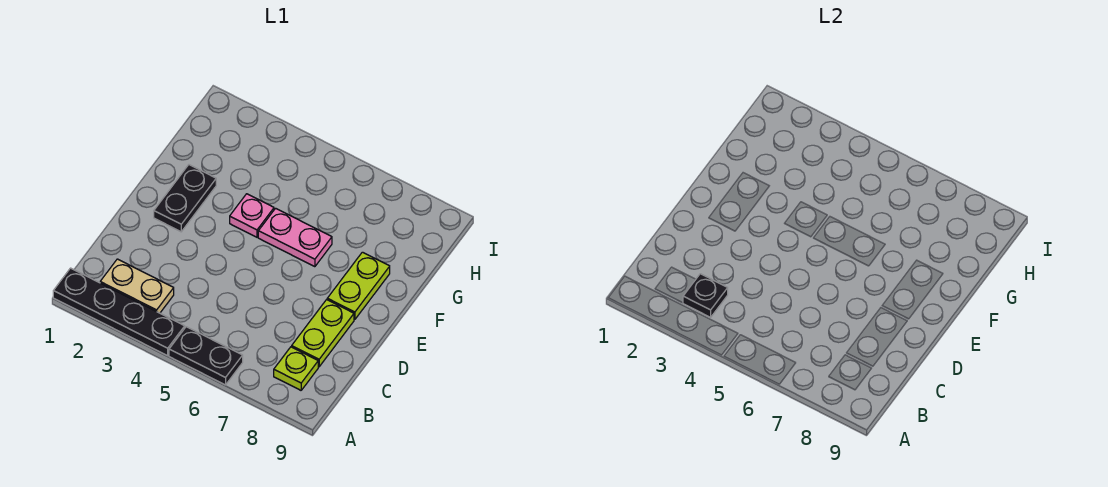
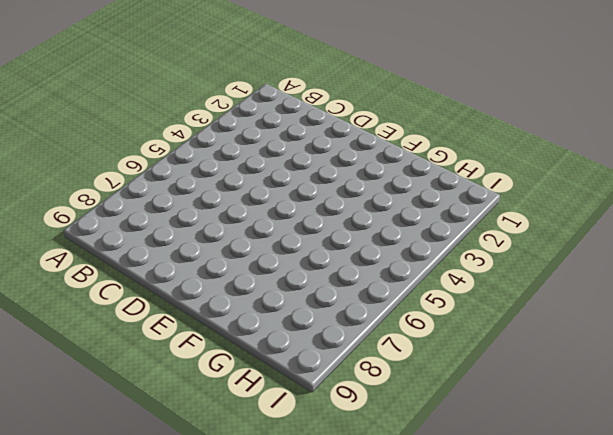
none -> black 1x4 plate [53,268,185,356]
none -> black 1x2 plate [169,327,243,385]

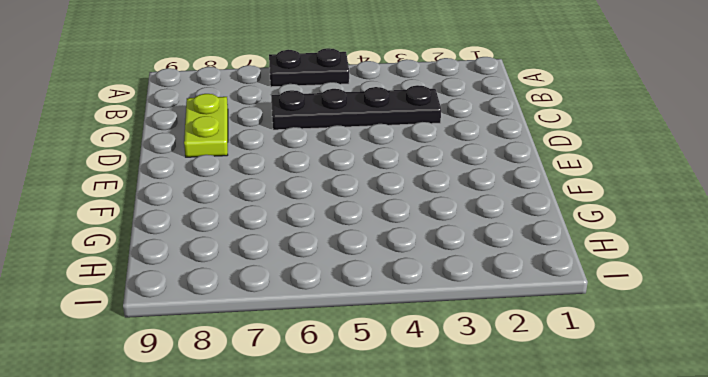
black 1x4 plate [271,85,441,130] -> black 1x4 plate moved to [53,268,185,356]
none -> tan 1x2 plate [100,259,174,313]
none -> lime 1x1 plate [274,347,318,390]

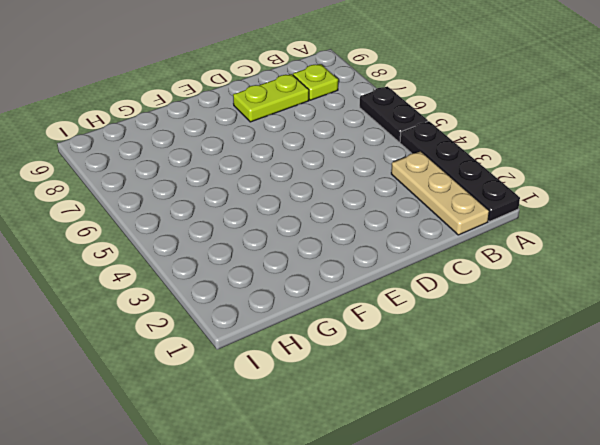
tan 1x3 plate [391,151,489,235] -> tan 1x2 plate [100,259,174,313]
none -> black 1x2 plate [154,165,216,232]
none -> lime 1x2 plate [327,252,390,320]

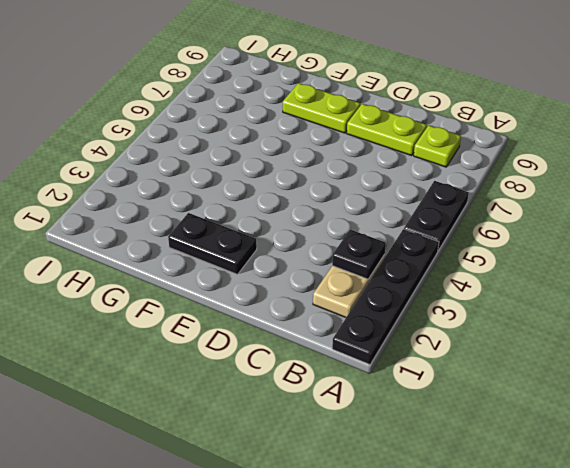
none -> pink 1x1 plate [230,194,274,237]
none -> pink 1x2 plate [258,208,332,267]

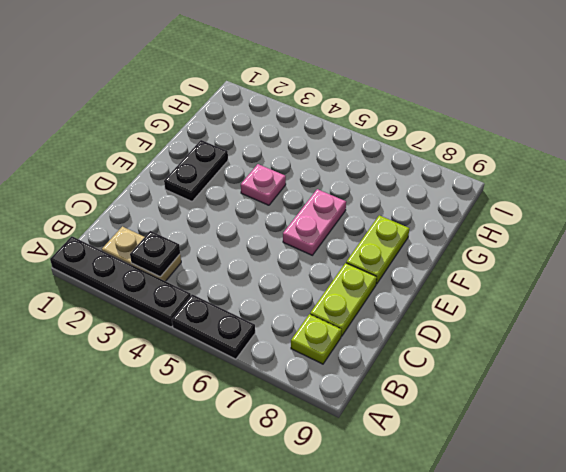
pink 1x2 plate [283,189,346,255] -> pink 1x2 plate turned to [258,208,332,267]

